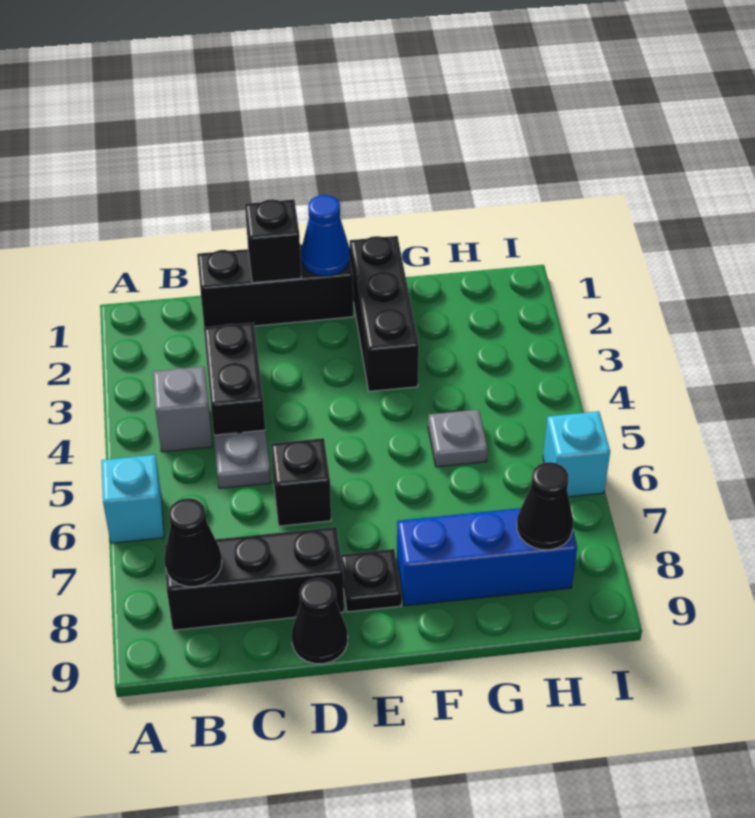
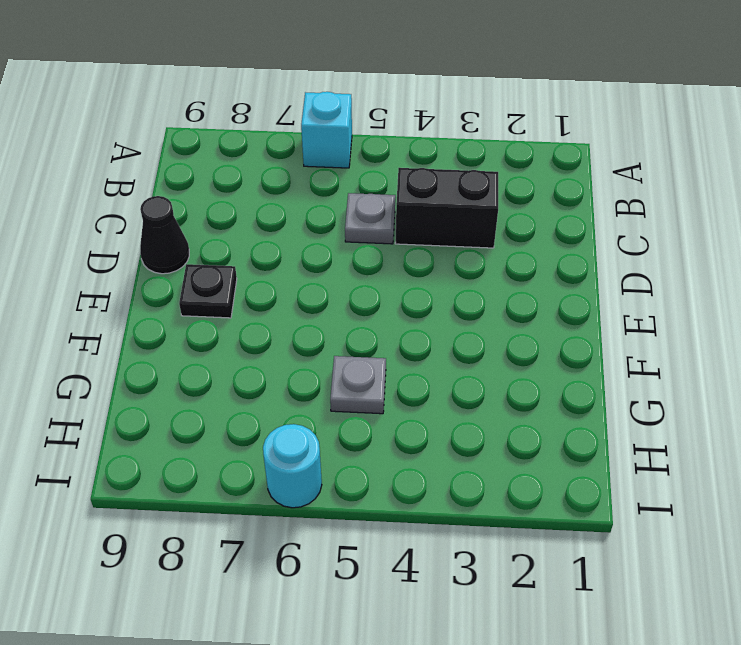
cyan 1x1 round brick [263,424,322,508] -> cyan 1x1 brick [543,411,610,497]
none -> grey 1x1 brick [153,367,213,452]
none -> black 1x3 brick [164,527,344,630]
none -> black 1x3 brick [197,244,354,327]

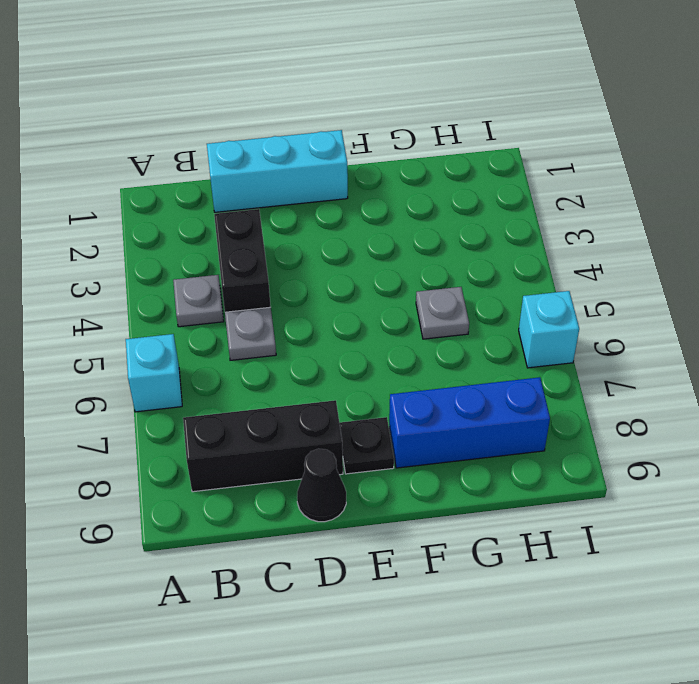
grey 1x1 plate [173,275,224,327] -> grey 1x1 brick [153,367,213,452]
cyan 1x3 brick [207,130,348,212] -> black 1x3 brick [197,244,354,327]
none -> black 1x1 brick [271,438,331,526]
none -> black 1x3 brick [350,236,419,391]
none -> black 1x1 cone [164,498,222,587]

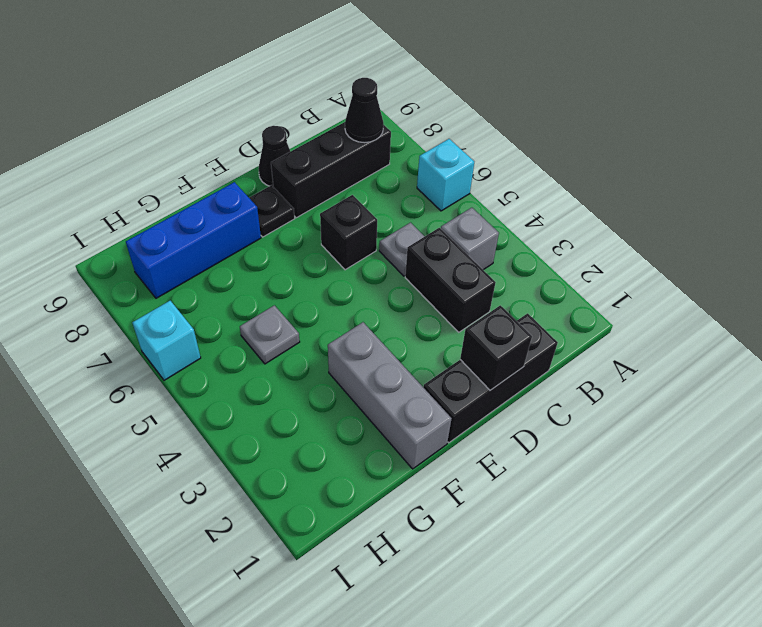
grey 1x3 brick [328,322,452,469] -> black 1x3 brick [350,236,419,391]
none -> blue 1x1 cone [301,195,350,276]
none -> black 1x1 cone [517,462,573,550]

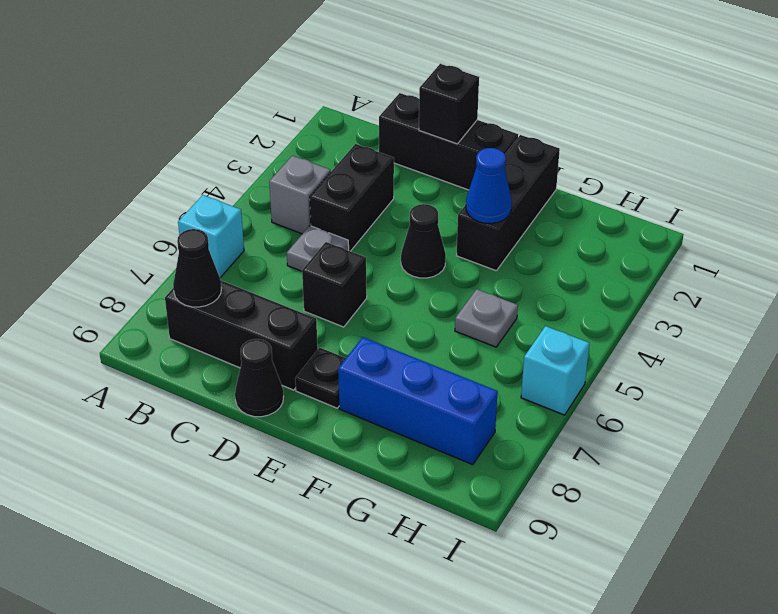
black 1x1 cone [401,204,446,278] -> black 1x1 cone moved to [517,462,573,550]
blue 1x1 cone [466,148,512,224] -> blue 1x1 cone moved to [301,195,350,276]

